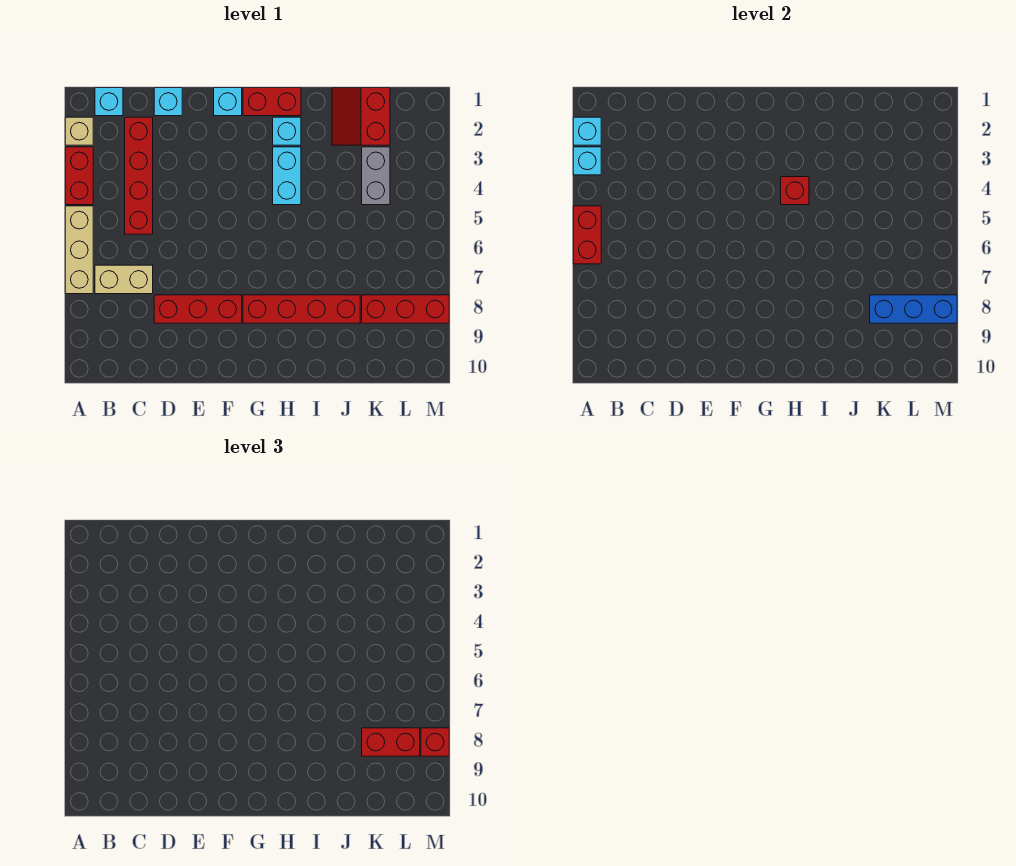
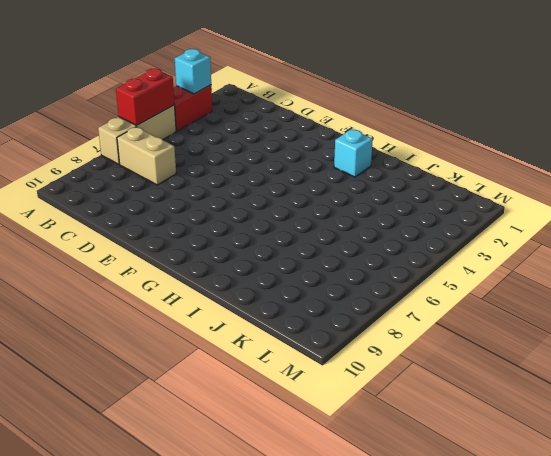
none -> tan 1x1 brick [65,117,93,145]
none -> cyan 1x1 brick [95,88,123,116]
none -> red 1x4 brick [125,117,153,234]

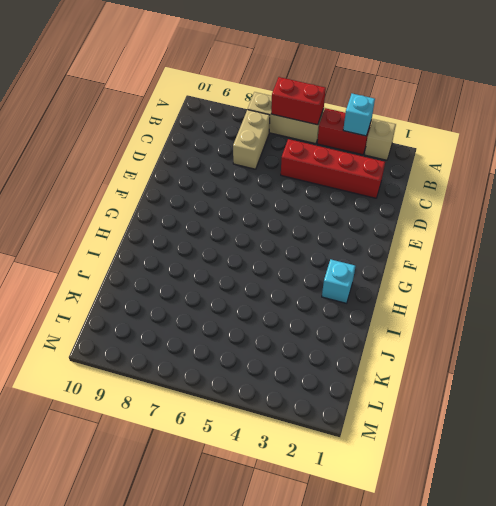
none -> cyan 1x1 brick [95,88,123,116]
none -> cyan 1x1 brick [154,88,182,116]
none -> red 1x3 brick [154,295,242,323]

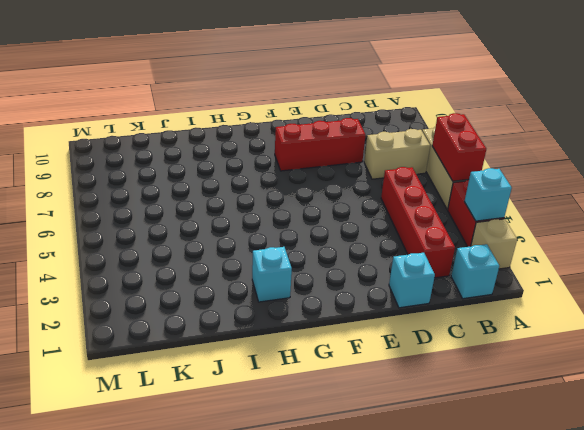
none -> cyan 1x1 brick [214,88,242,116]
none -> red 1x2 brick [243,88,301,116]
none -> red 1x4 brick [243,295,360,323]

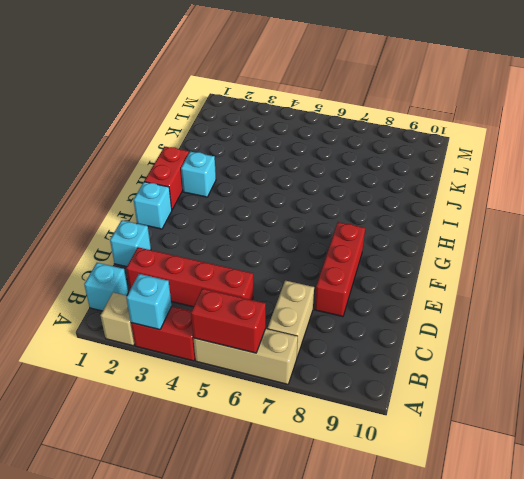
none -> red 1x4 brick [243,295,360,323]
none -> cyan 1x2 brick [273,147,301,205]
none -> red 2x2 slope [332,88,390,145]

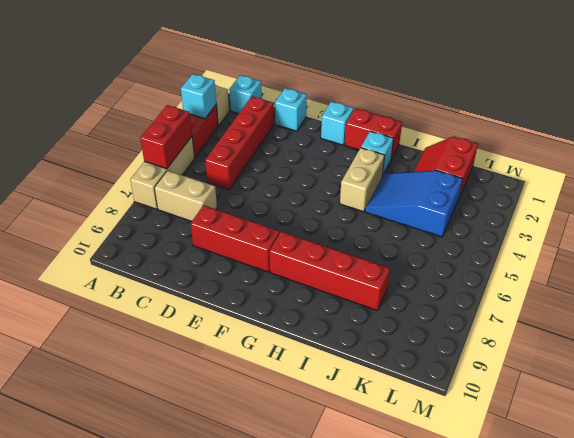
tan 1x2 brick [340,148,385,212] -> cyan 1x2 brick [273,147,301,205]
blue 2x3 slope [365,171,463,237] -> grey 1x2 brick [362,147,390,205]
none -> red 1x3 brick [362,295,449,323]
none -> cyan 1x1 brick [573,117,601,145]
none -> red 1x1 brick [781,177,809,205]

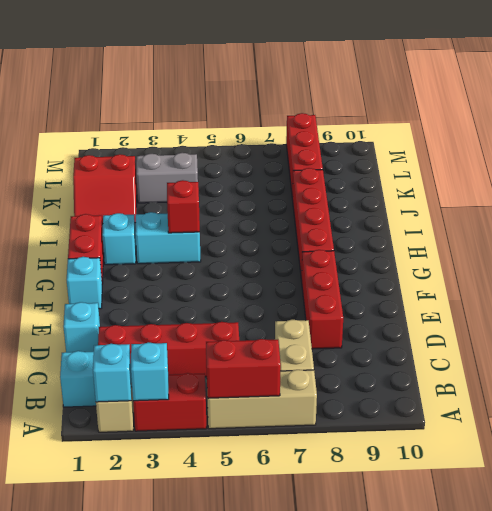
none -> blue 1x3 brick [870,295,957,323]
none -> red 1x2 brick [362,728,420,756]
none -> red 1x1 brick [421,728,449,756]

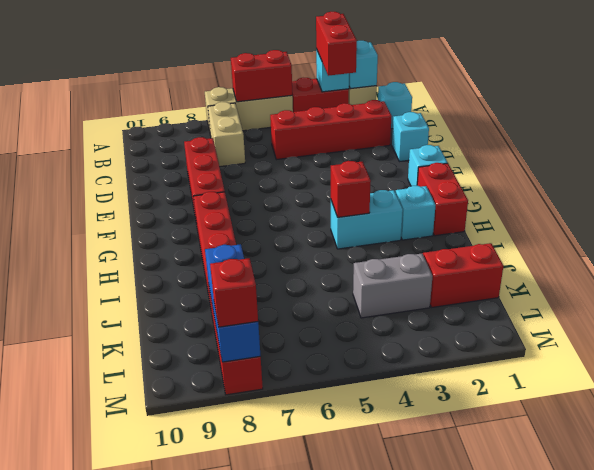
red 1x2 brick [316,12,357,76] -> red 1x2 brick moved to [362,728,420,756]

